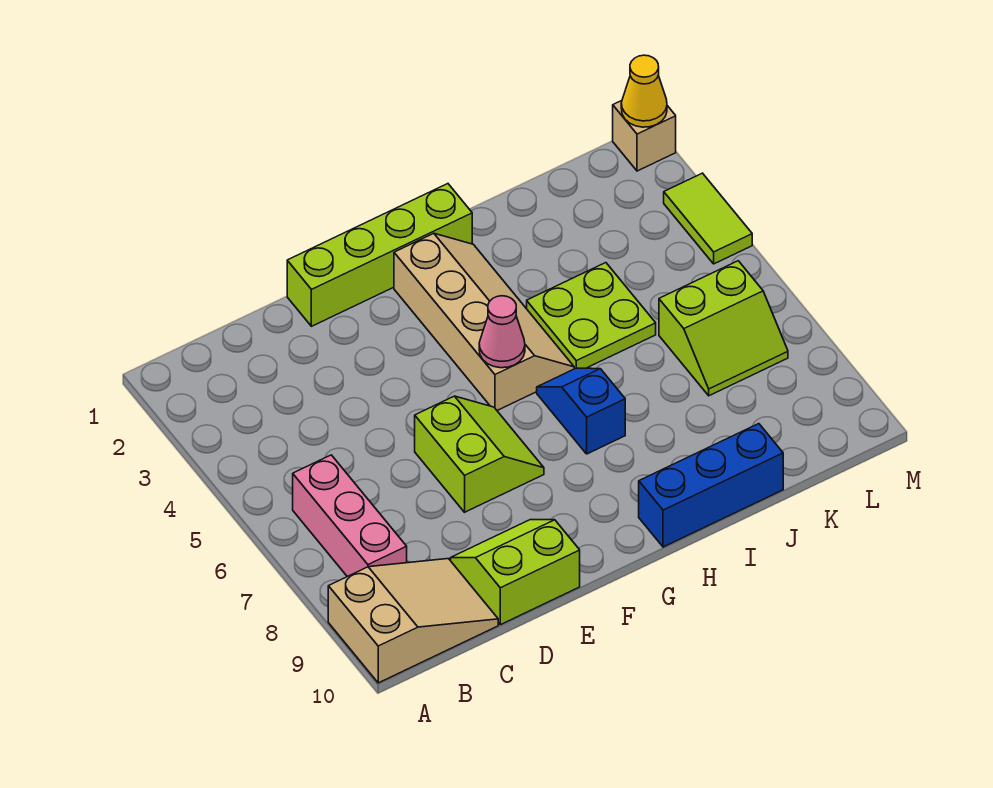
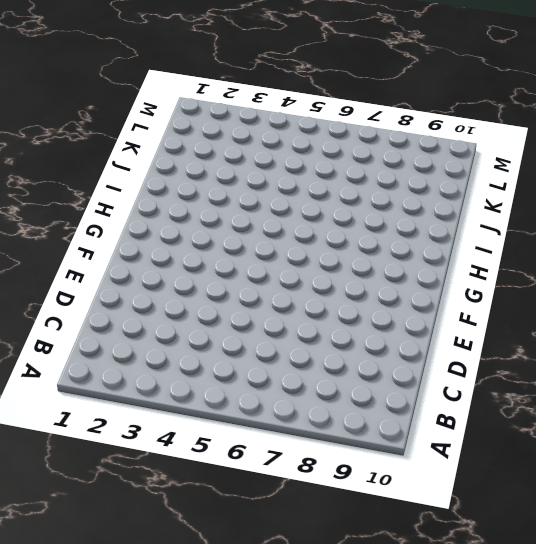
none -> tan 2x3 slope [328,559,498,683]
none -> pink 1x3 brick [293,455,407,577]
none -> lime 2x2 slope [451,520,580,625]

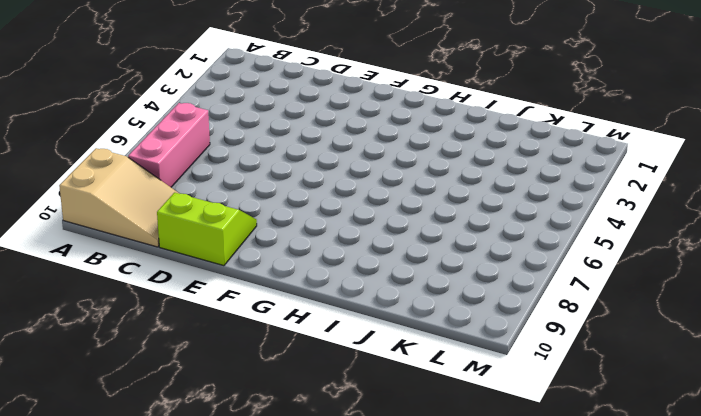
none -> lime 1x4 brick [287,184,472,326]
none -> lime 2x2 slope [415,396,544,512]
none -> tan 2x4 slope [394,233,574,410]

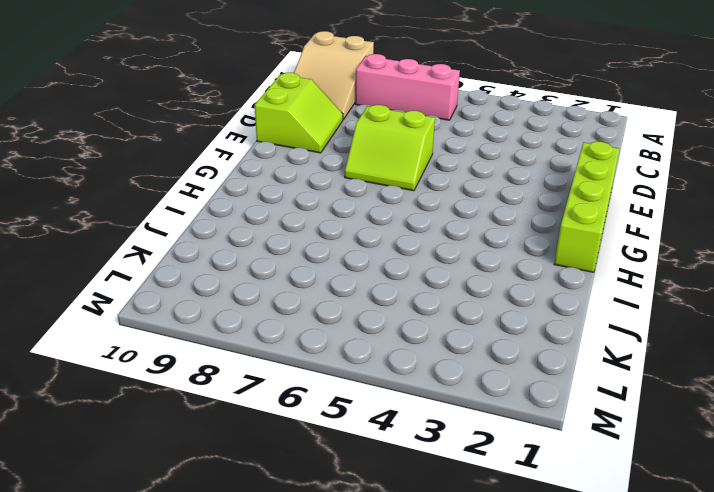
none -> tan 2x4 slope [394,233,574,410]
none -> blue 1x2 slope [537,368,625,454]
none -> blue 1x3 brick [639,424,783,547]

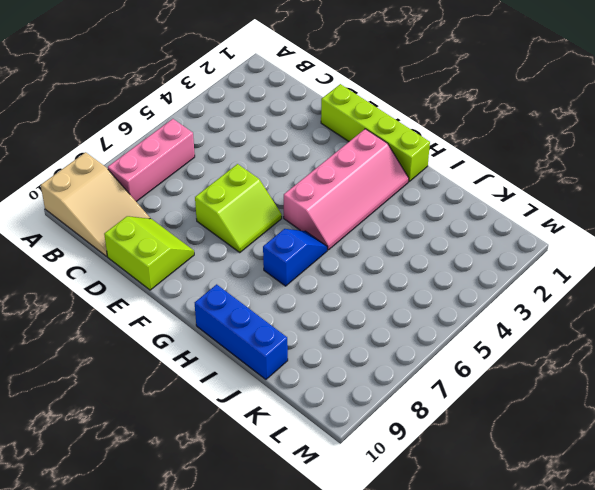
pink 2x4 slope [284,129,409,250] -> tan 2x4 slope [394,233,574,410]
none -> lime 2x2 plate [527,263,656,369]
none -> lime 2x2 slope [659,261,788,396]
none -> tan 1x1 brick [613,101,676,171]

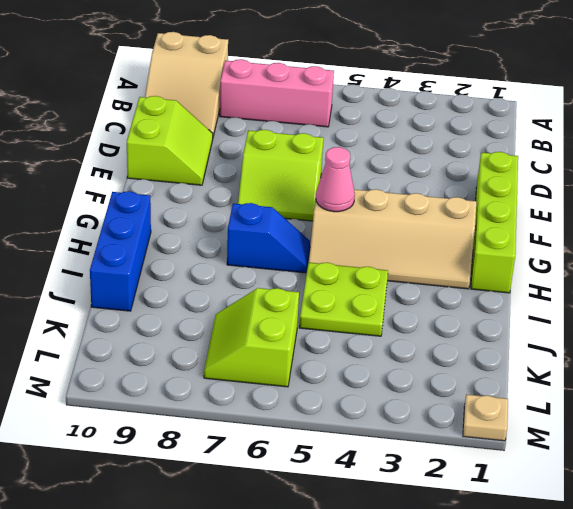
tan 1x1 plate [463,394,508,441] -> tan 1x1 brick [613,101,676,171]
none -> lime 1x2 tile [664,173,752,264]
none -> yellow 1x1 cone [621,55,667,127]

